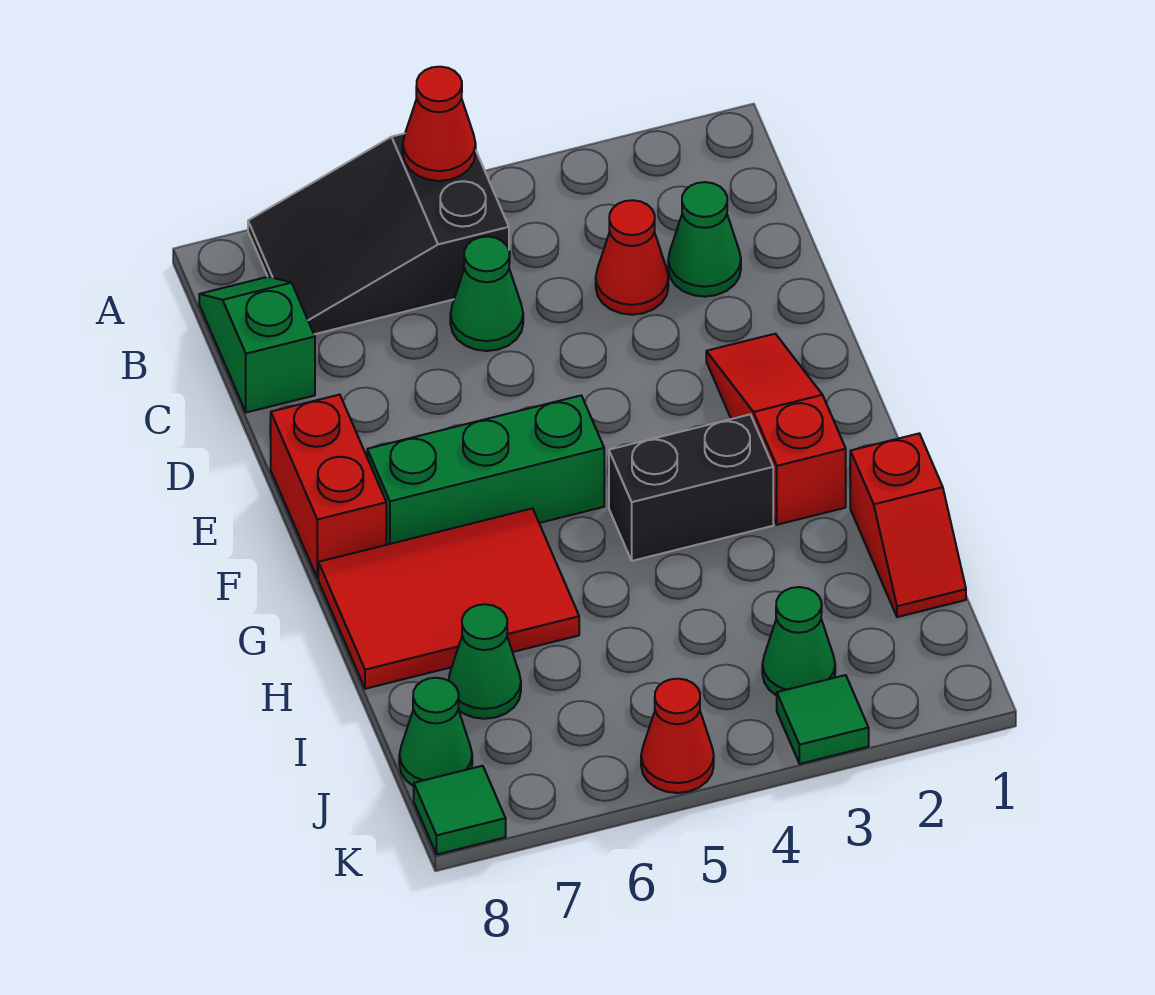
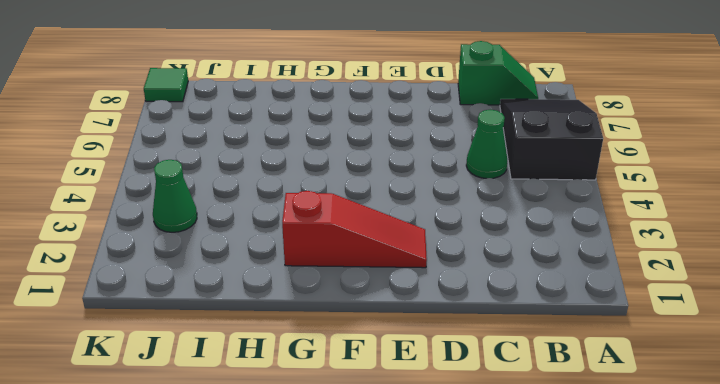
none -> green 1x1 cone [668,182,741,297]
none -> red 1x1 cone [596,200,668,315]
none -> red 1x2 brick [271,395,386,578]

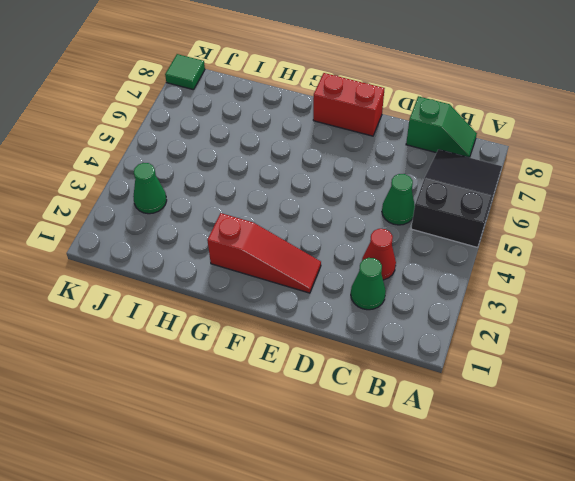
none -> green 1x3 brick [367,396,604,545]
none -> black 1x2 brick [609,415,773,561]
none -> red 2x3 tile [318,508,579,689]

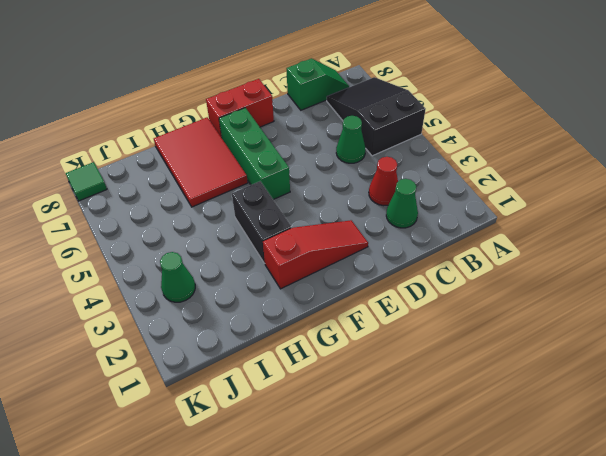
none -> red 1x2 slope [850,434,966,617]
none -> green 1x1 cone [448,604,521,719]
none -> green 1x1 cone [399,678,472,786]

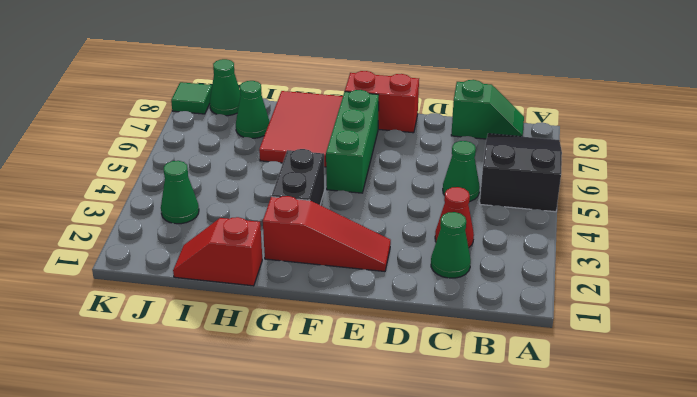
none -> green 1x1 tile [777,675,869,764]
none -> red 1x1 cone [641,679,714,793]
none -> red 1x1 cone [403,67,476,181]

